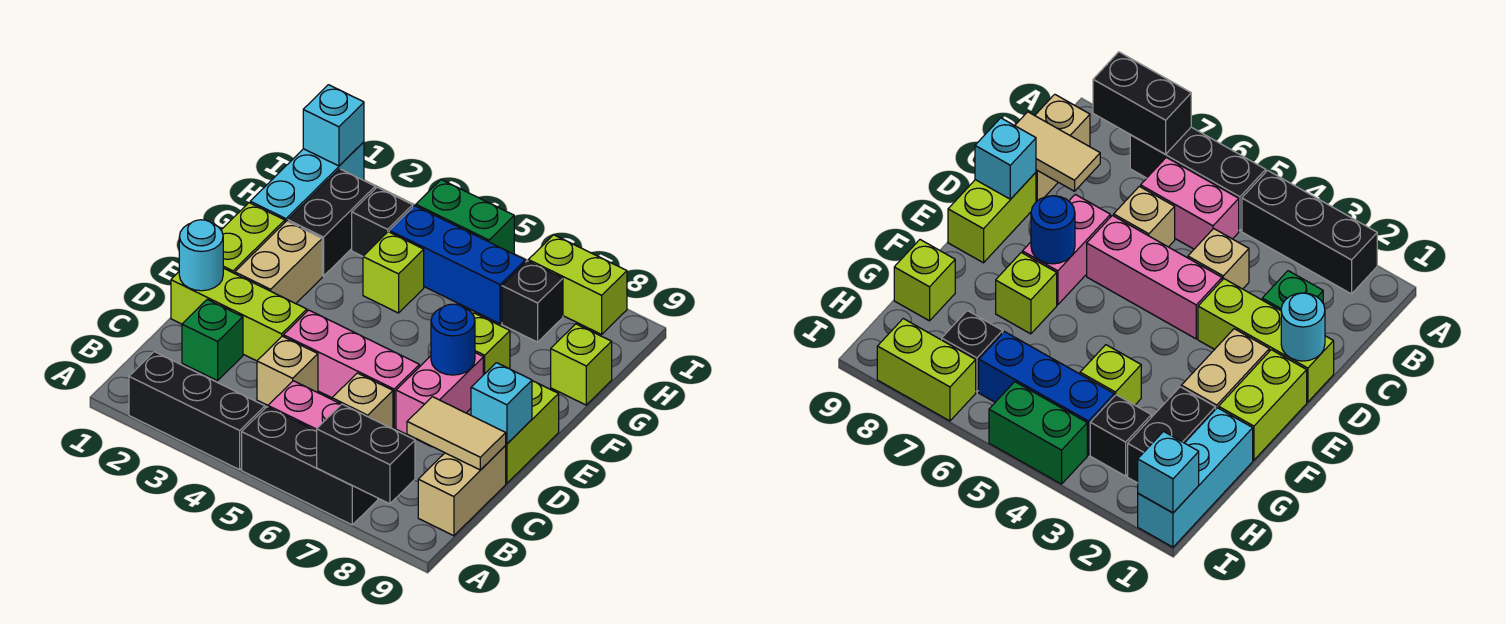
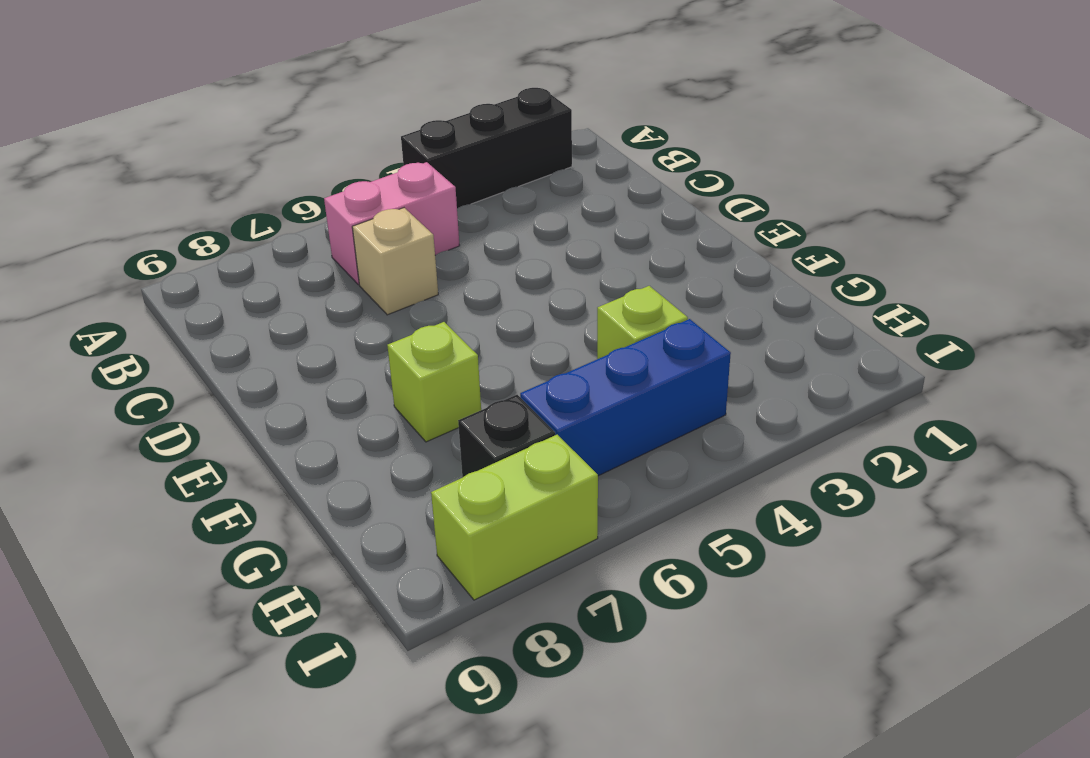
none -> black 1x3 brick [242,407,378,525]
none -> tan 1x2 brick [418,446,506,536]
none -> green 1x1 brick [182,299,243,381]

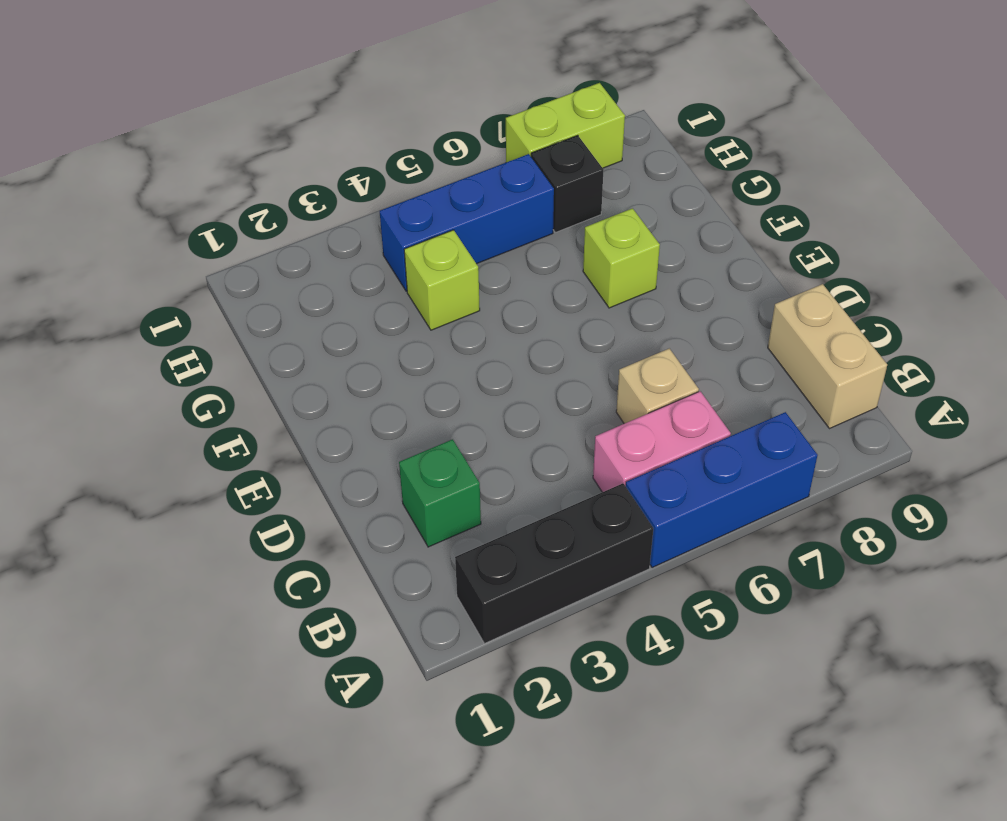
blue 1x3 brick [626,412,818,568] -> black 1x3 brick [242,407,378,525]
none -> tan 1x1 brick [257,336,318,405]
none -> lime 1x3 brick [171,268,307,361]
none -> pink 1x3 brick [283,310,419,428]

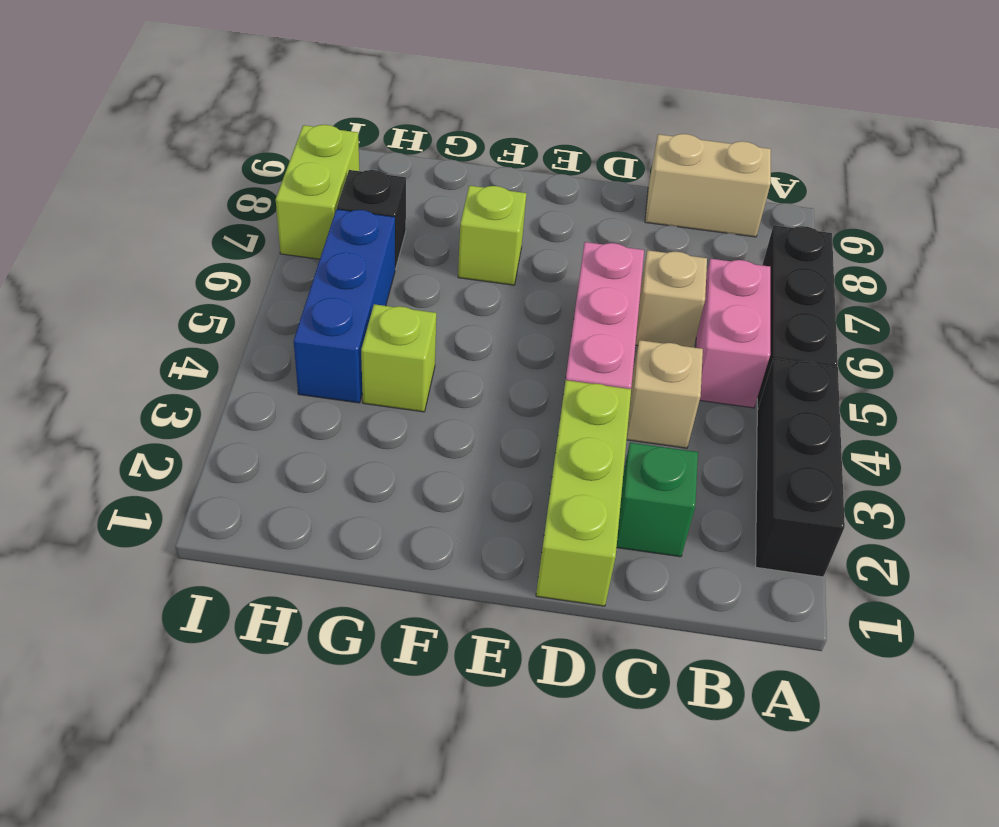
none -> pink 1x2 brick [396,353,483,447]
none -> lime 1x2 brick [505,381,559,483]
none -> lime 1x2 brick [221,203,285,274]

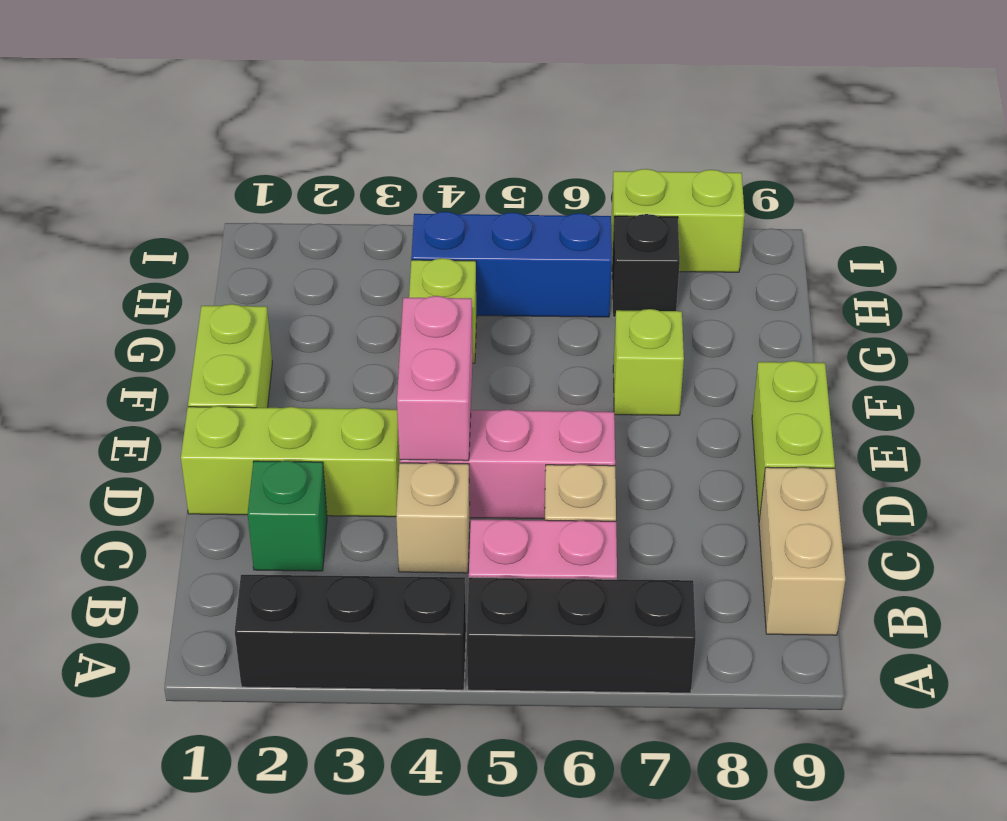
pink 1x2 brick [397,296,473,461] -> pink 1x2 brick moved to [396,353,483,447]
none -> tan 1x2 brick [235,221,322,304]
none -> cyan 1x3 brick [250,142,364,222]
none -> black 1x2 brick [288,169,375,276]

